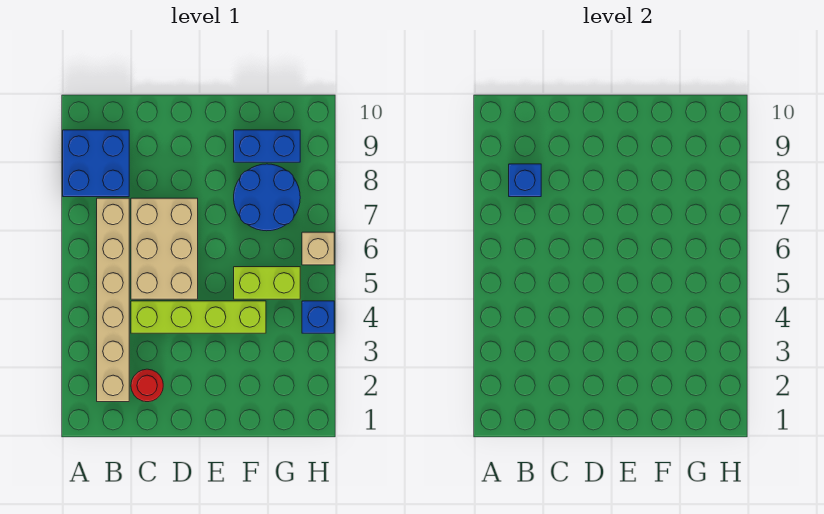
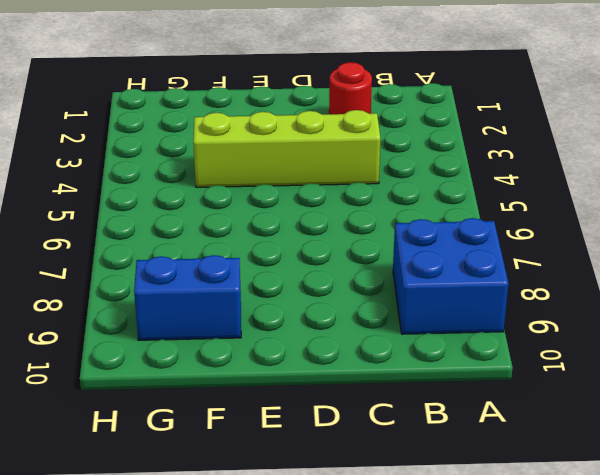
none -> tan 1x6 brick [97,198,129,402]
none -> tan 2x3 brick [131,198,198,299]

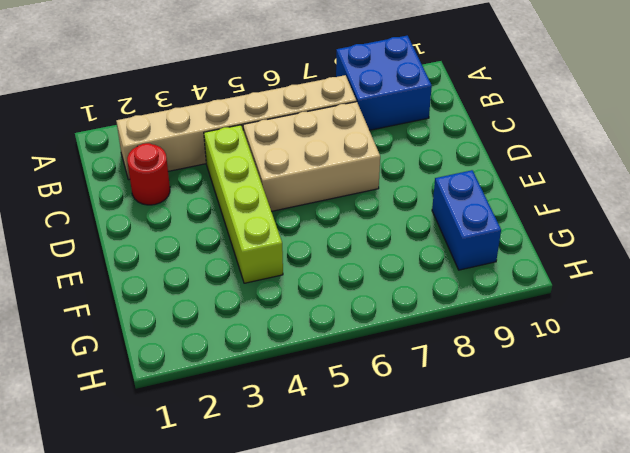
none -> lime 1x2 brick [234,267,300,299]
none -> blue 2x2 round brick [234,164,300,231]

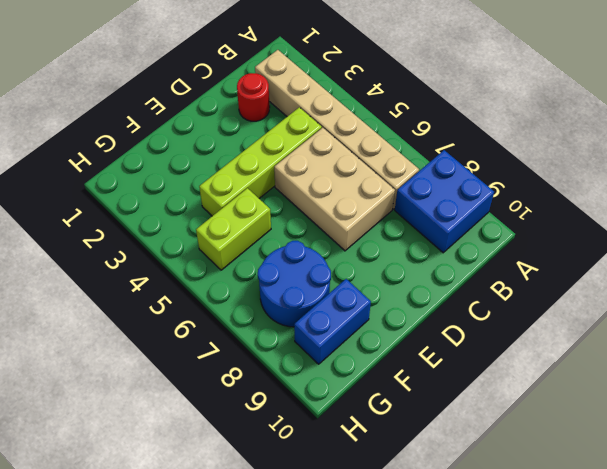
none -> blue 1x1 brick [302,301,334,333]
none -> tan 1x1 brick [302,232,334,265]

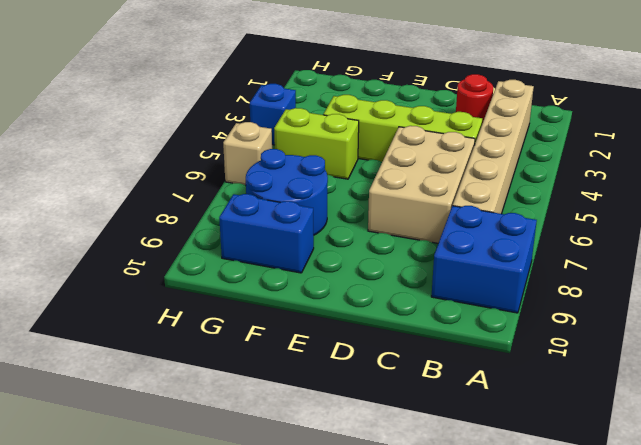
none -> blue 1x1 brick [509,164,541,197]

